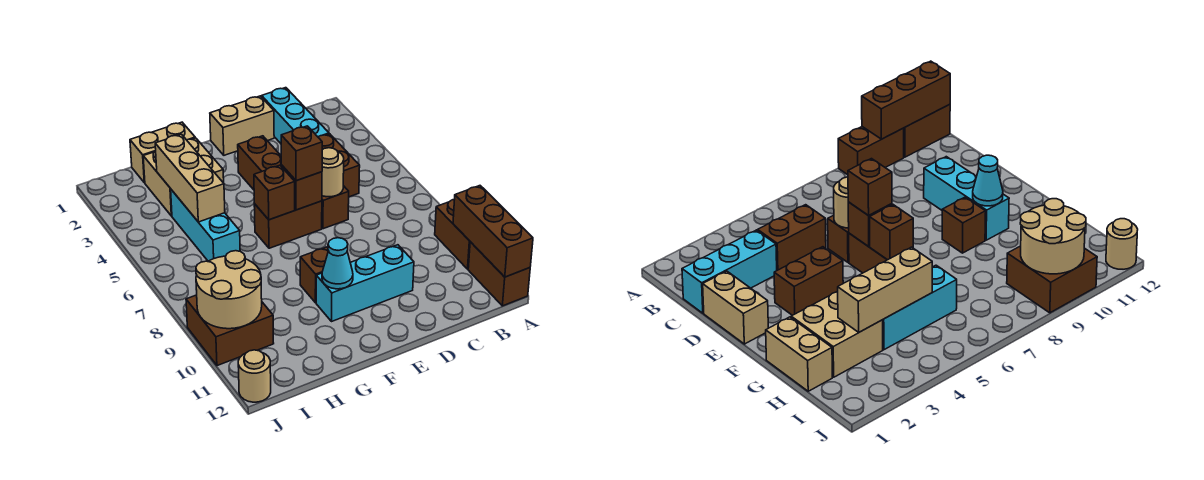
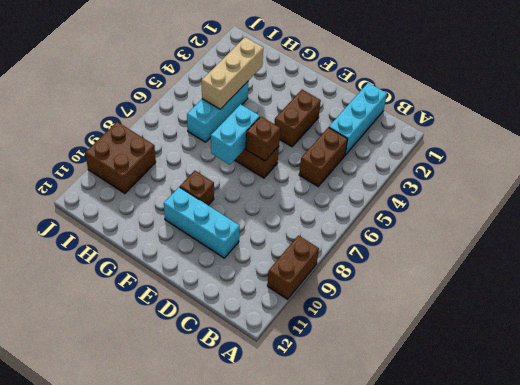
cyan 1x2 brick [211,104,260,165] -> brown 1x1 brick [254,165,295,220]
none -> brown 1x2 brick [468,242,530,306]
none -> tan 1x2 brick [210,96,274,155]
none -> brown 1x1 brick [322,186,349,229]

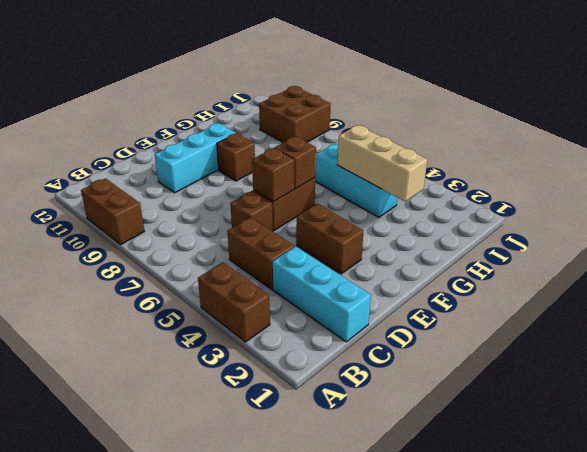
brown 1x2 brick [198,262,270,342] -> brown 1x2 brick moved to [468,242,530,306]
none -> tan 1x2 brick [210,96,274,155]
none -> tan 1x2 brick [130,122,195,183]
none -> tan 2x2 brick [143,138,224,216]

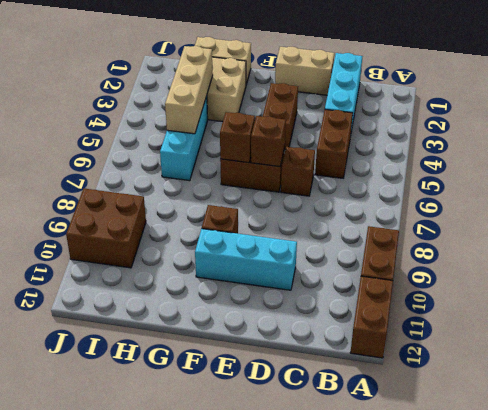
none -> tan 1x1 round brick [238,350,271,402]
none -> brown 1x3 brick [453,186,533,277]
none -> tan 1x1 round brick [322,148,344,197]

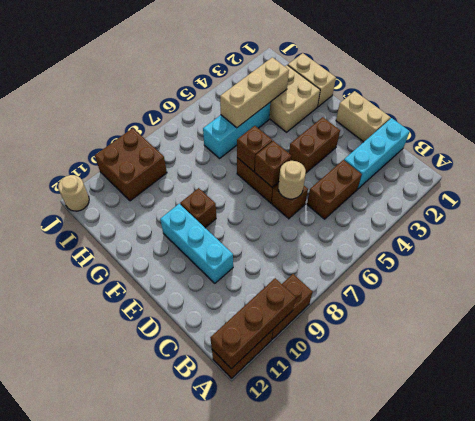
none -> cyan 1x1 cone [322,238,353,289]
none -> tan 2x2 round brick [196,251,262,329]
none -> brown 1x1 brick [281,126,322,181]

